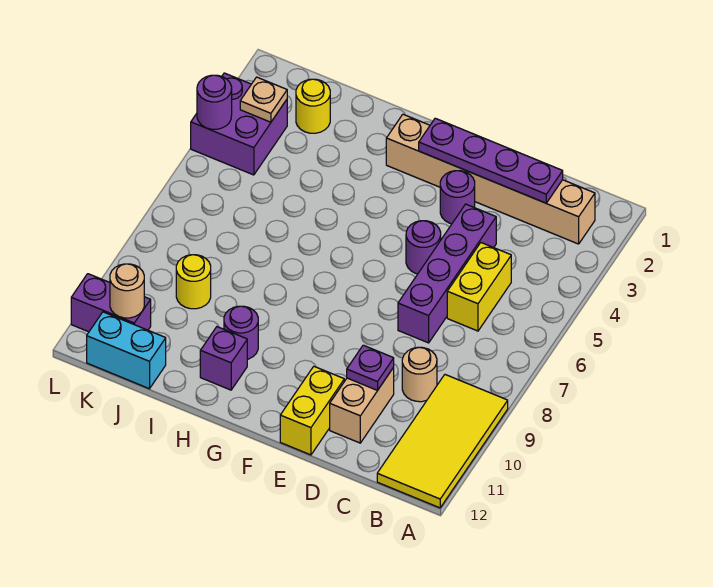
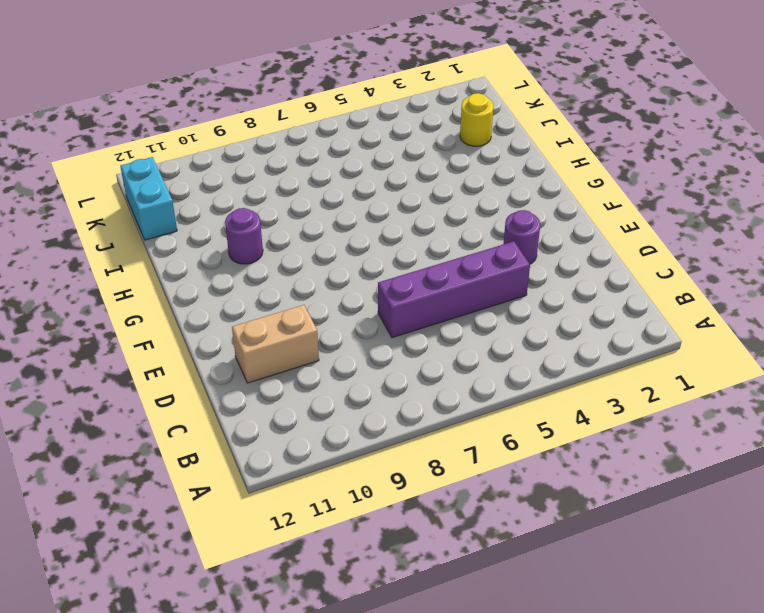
none -> yellow 2x4 tile [377,375,508,508]
none -> tan 1x6 brick [386,114,595,244]
none -> yellow 1x2 brick [447,243,511,331]

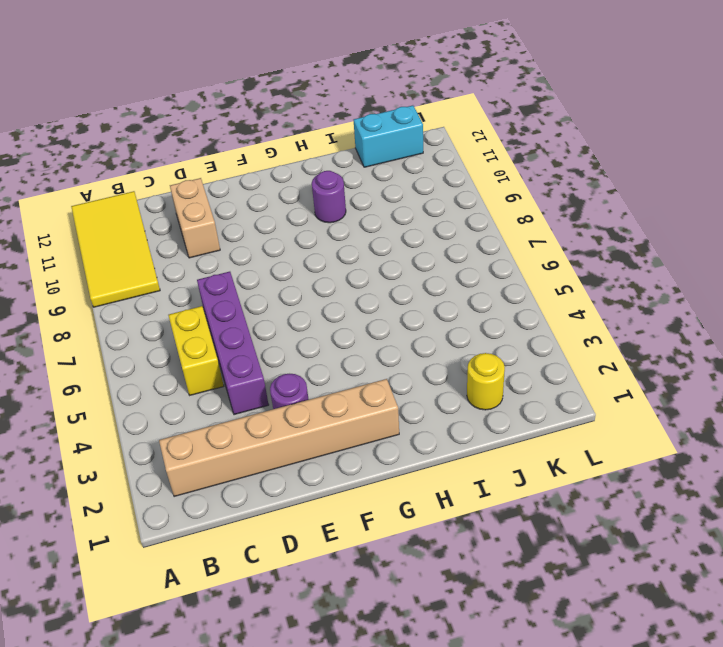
none -> tan 1x1 round brick [402,347,437,402]
none -> purple 1x1 round brick [406,221,441,274]
none -> yellow 1x2 brick [280,367,344,455]

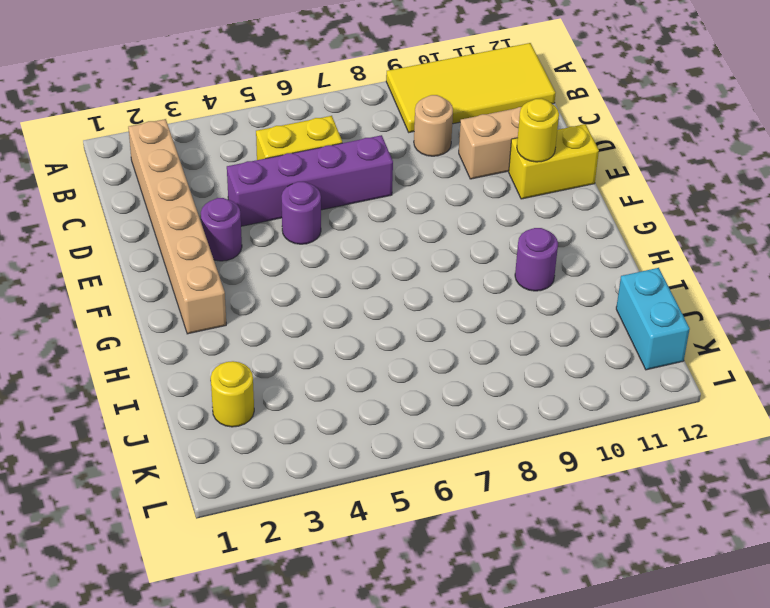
yellow 1x1 round brick [517,99,559,162] -> yellow 1x1 round brick moved to [176,255,211,309]
none -> purple 1x1 brick [200,327,247,390]
none -> purple 2x2 brick [191,73,287,175]
none -> purple 1x2 brick [71,274,151,332]

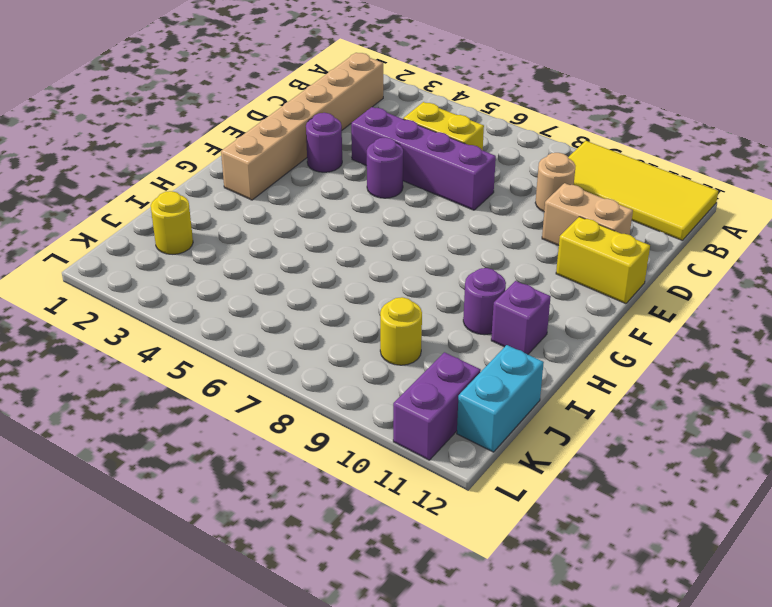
none -> purple 2x2 brick [191,73,287,175]
none -> purple 1x4 plate [419,118,563,203]
none -> purple 1x1 plate [347,345,394,390]

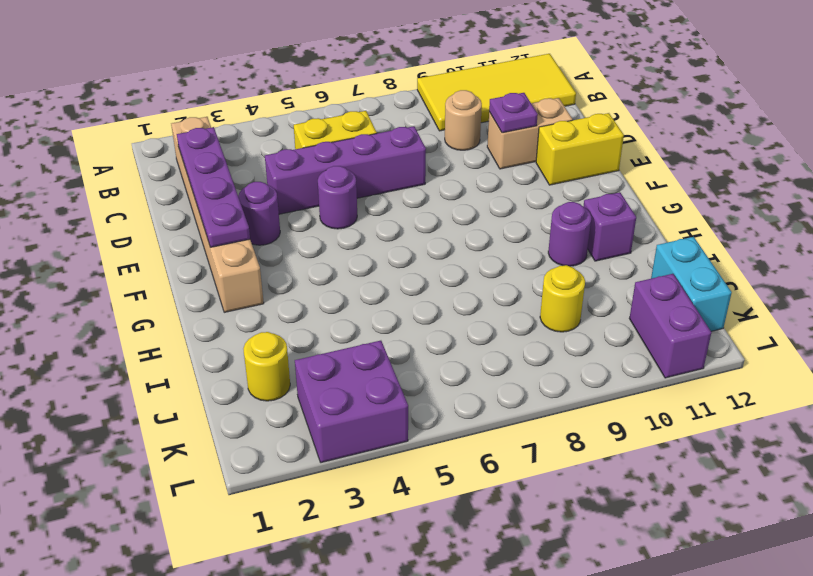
none -> tan 1x1 plate [240,77,287,122]
none -> tan 1x1 round brick [110,264,144,318]
none -> purple 1x1 round brick [197,75,232,129]

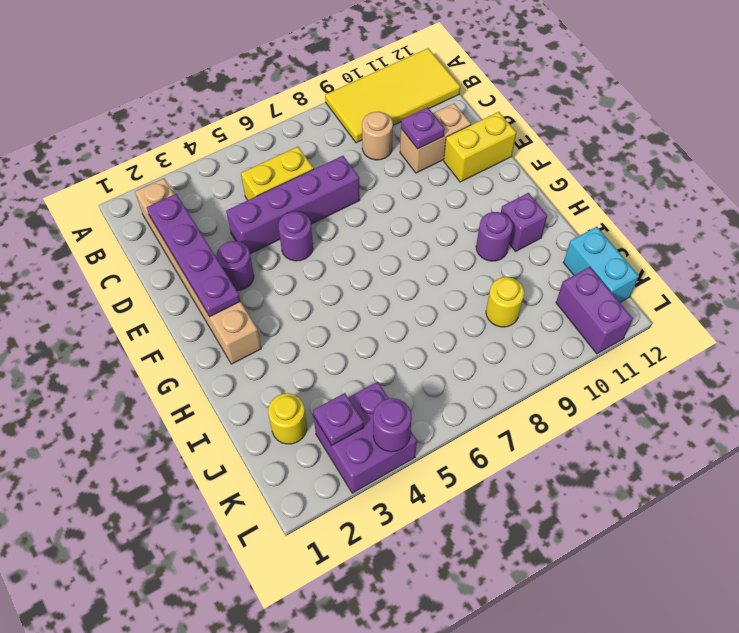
purple 1x1 plate [313,393,364,445] -> tan 1x1 plate [240,77,287,122]
none -> tan 1x1 round brick [110,264,144,318]

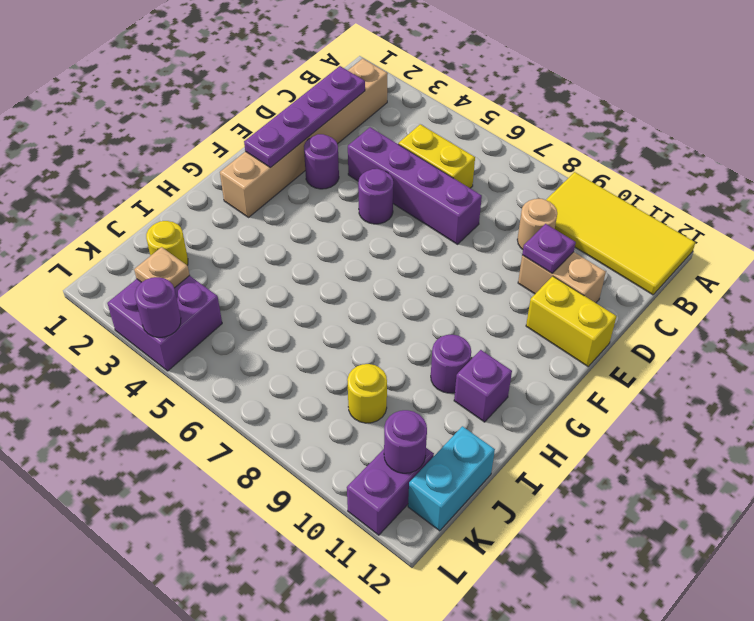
purple 1x1 round brick [384,410,427,473] -> tan 1x1 round brick [110,264,144,318]

